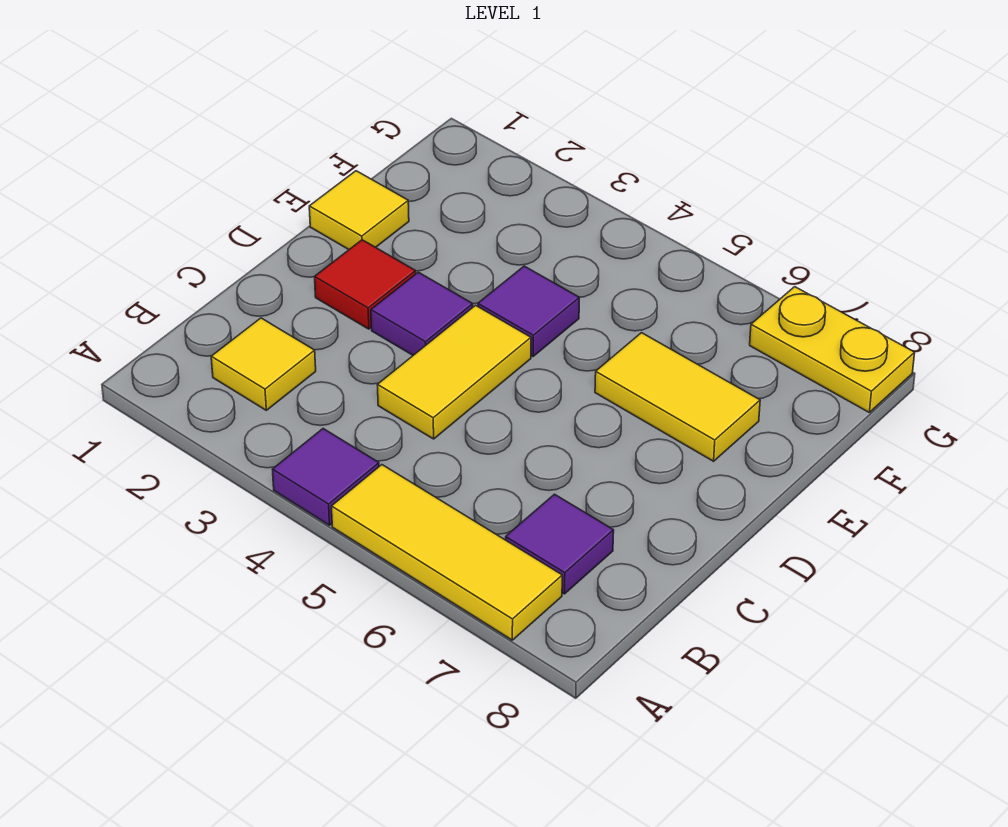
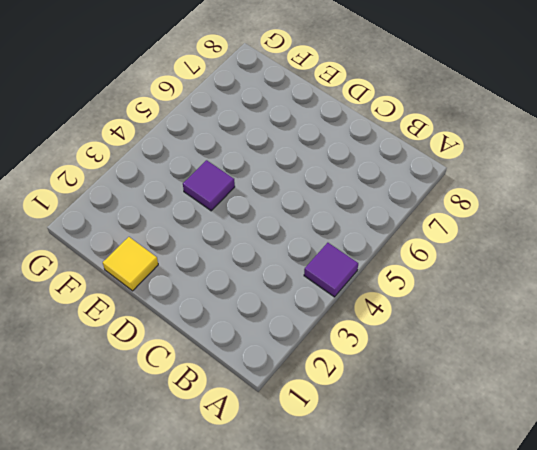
none -> yellow 1x3 tile [331,465,562,640]
none -> yellow 1x1 tile [211,318,316,410]

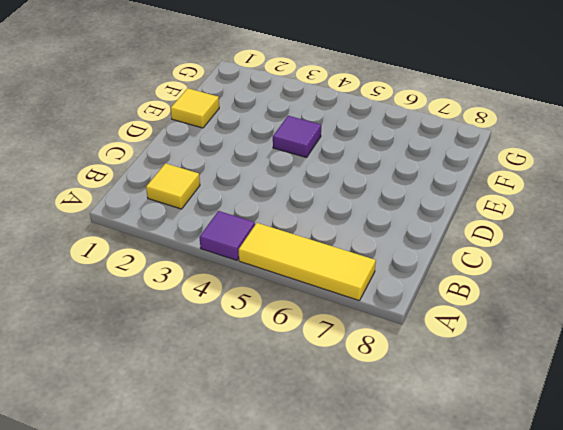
none -> purple 1x1 tile [506,494,614,594]
none -> yellow 1x2 tile [378,305,531,439]

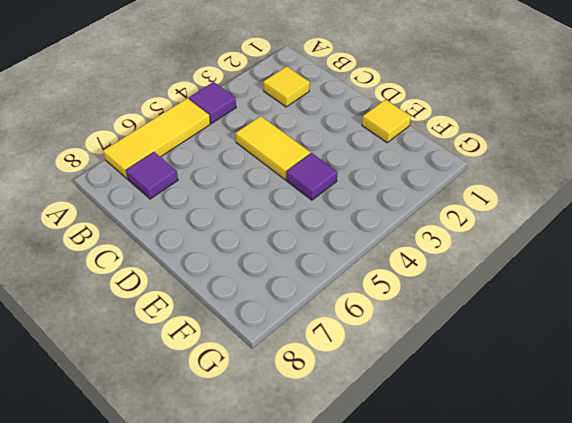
none -> red 1x1 tile [315,240,416,329]
none -> purple 1x1 tile [371,272,473,355]

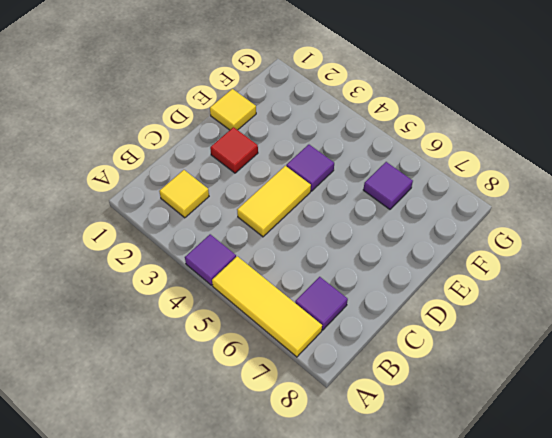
purple 1x1 tile [363,162,413,209] -> purple 1x1 tile moved to [371,272,473,355]
none -> yellow 1x2 tile [595,333,760,461]
none -> yellow 1x2 plate [750,287,915,412]

